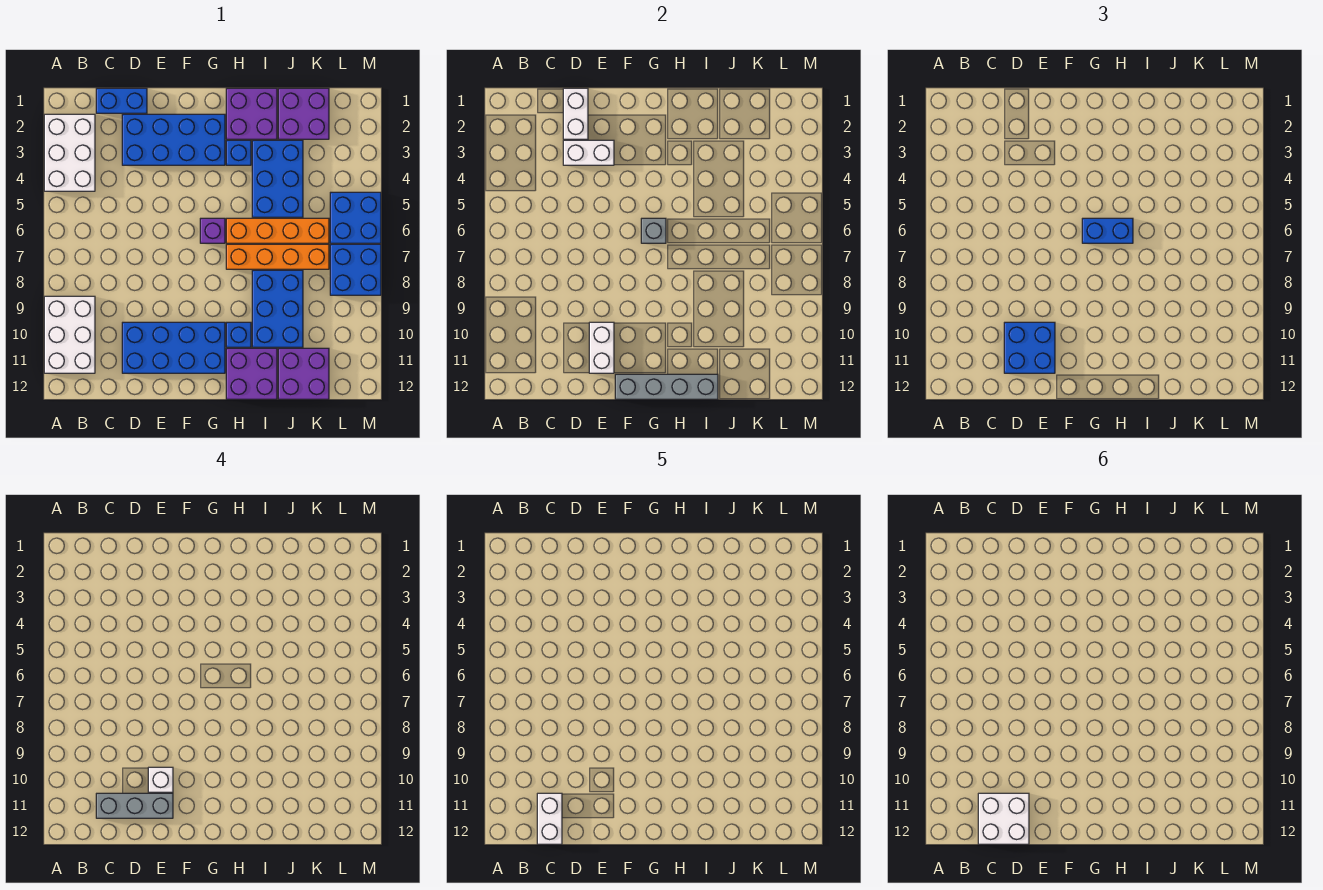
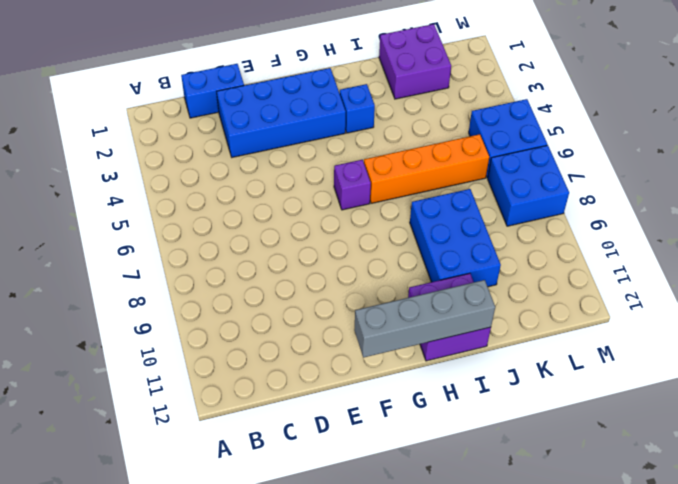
none -> white 2x3 brick [44,114,95,191]
none -> white 2x3 brick [44,296,95,373]
none -> blue 2x4 brick [122,322,225,373]

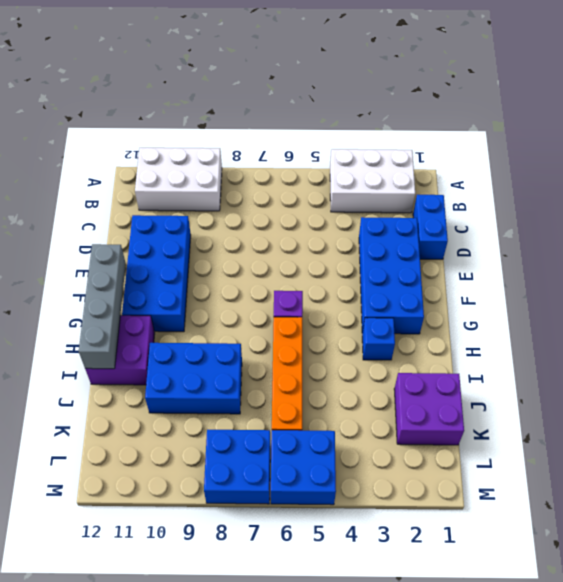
none -> purple 2x2 brick [226,88,277,139]
none -> orange 1x4 brick [226,244,329,269]
none -> blue 1x1 brick [226,322,251,347]

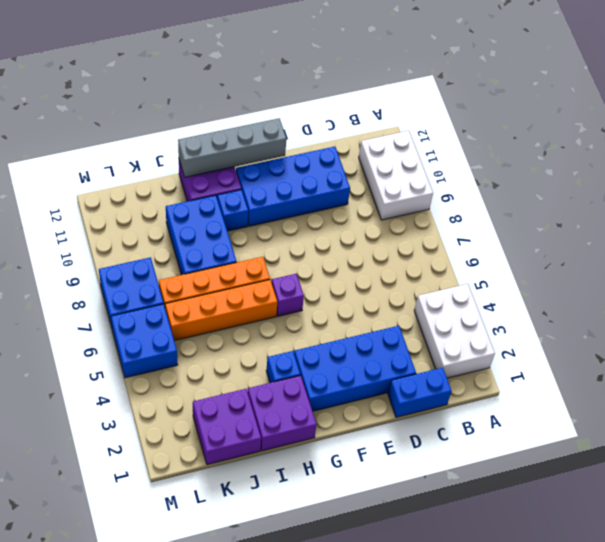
none -> blue 2x3 brick [252,140,303,217]
none -> purple 2x2 brick [278,348,329,399]
none -> white 1x2 brick [563,88,588,139]

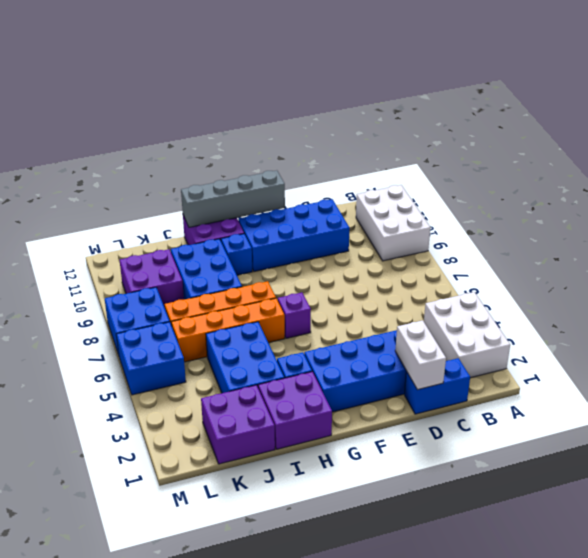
purple 2x2 brick [120,249,184,307] -> purple 2x2 brick moved to [278,348,329,399]
none -> white 1x2 brick [563,140,614,165]
none -> white 1x2 brick [589,322,614,373]
none -> grey 1x1 brick [641,218,666,243]

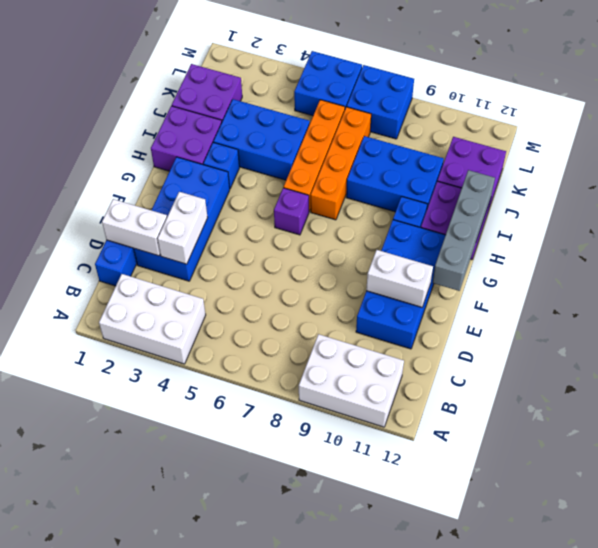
none -> grey 1x1 brick [641,218,666,243]
none -> blue 2x2 brick [1004,322,1055,373]
none -> blue 1x2 brick [1082,218,1133,243]

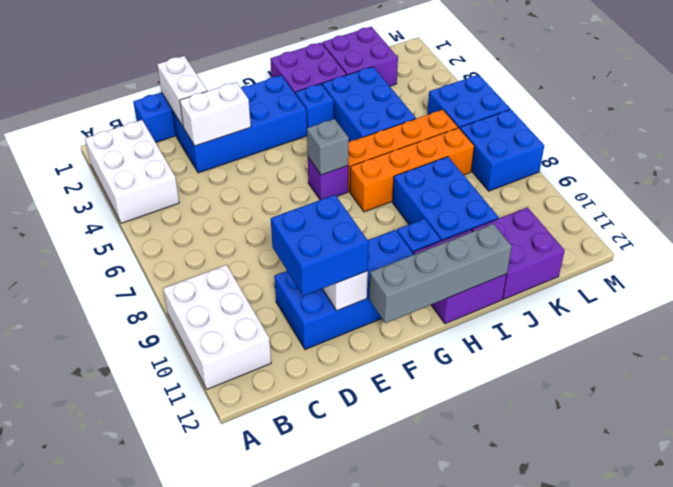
none -> blue 1x2 brick [1082,218,1133,243]
none -> grey 1x3 brick [96,793,173,818]
none -> white 1x1 brick [148,767,173,792]

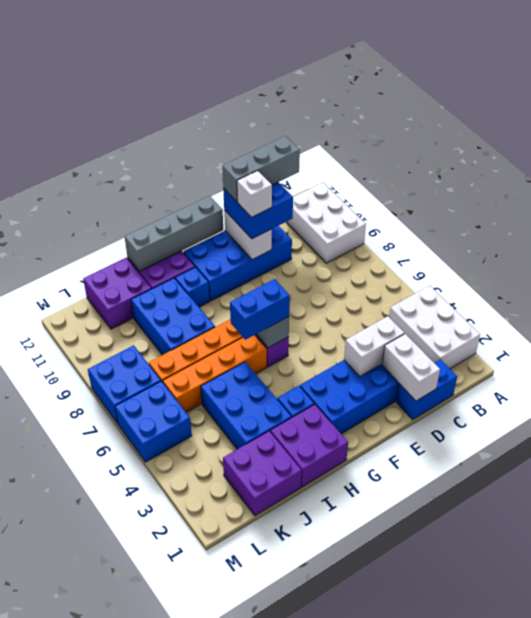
none -> white 1x2 brick [537,793,562,844]
none -> white 2x2 brick [978,793,1029,844]

